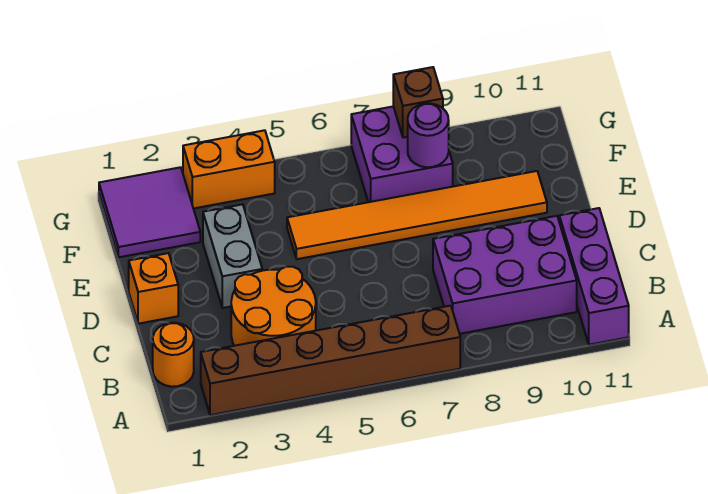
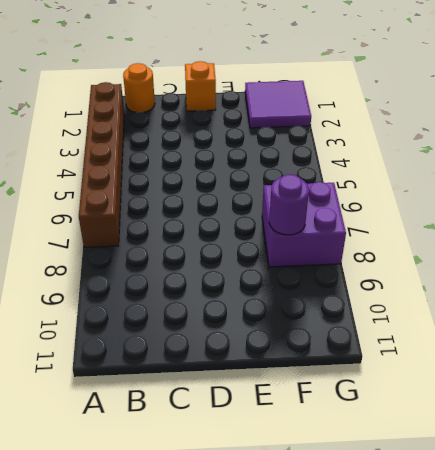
none -> purple 1x3 brick [559,208,629,345]
none -> orange 2x2 round brick [231,267,316,346]
none -> purple 2x3 brick [433,216,577,334]

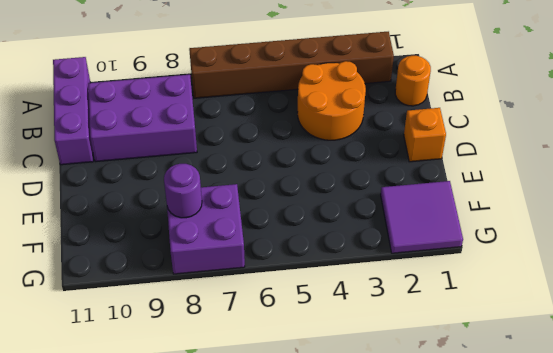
none -> grey 1x2 brick [203,204,262,308]
none -> orange 1x6 tile [287,171,547,259]
none -> orange 1x2 brick [183,130,275,209]

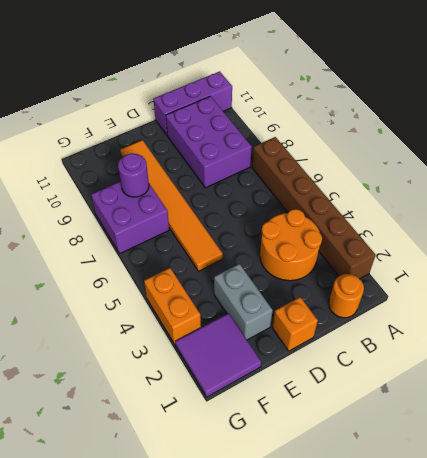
grey 1x2 brick [214,264,273,340] -> grey 1x2 brick turned to [203,204,262,308]
none -> brown 1x1 brick [393,67,443,137]

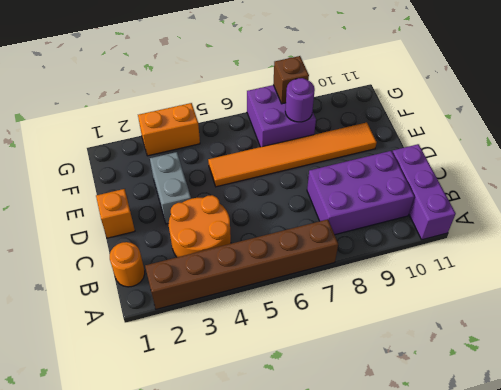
none -> purple 2x2 tile [99,167,200,257]

